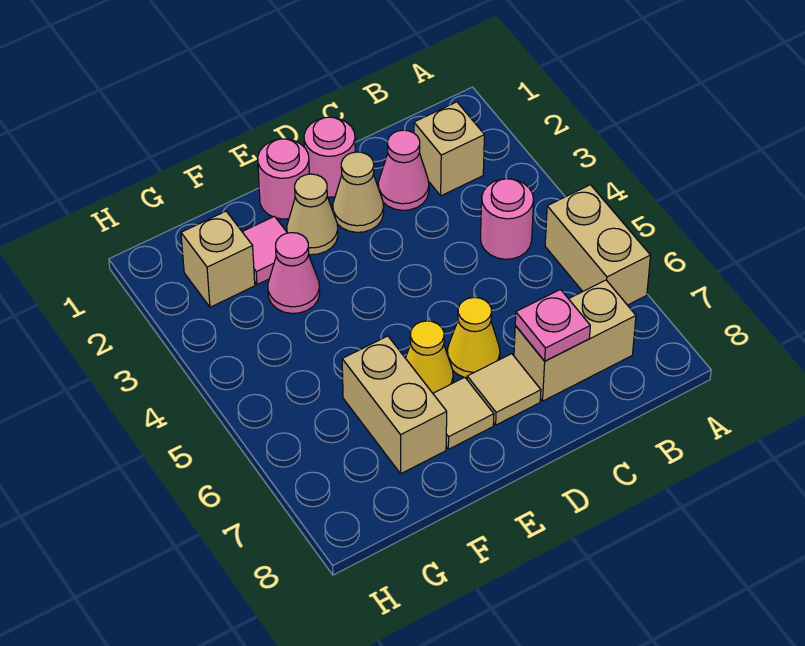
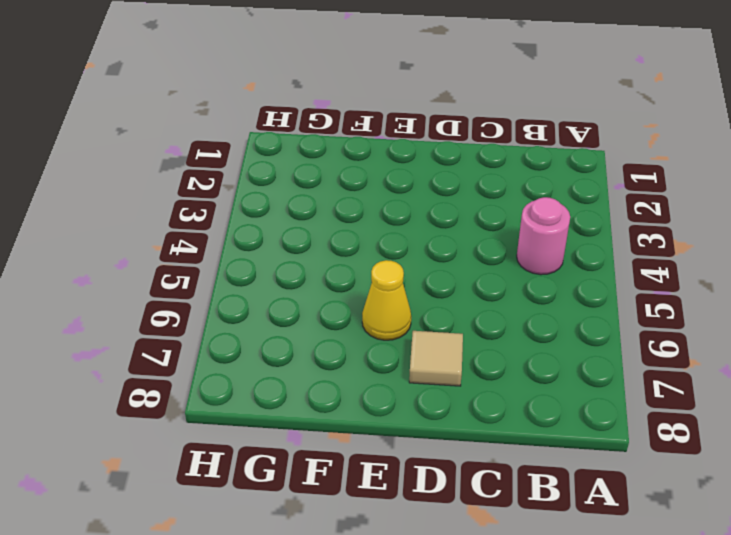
none -> tan 1x2 brick [545,185,651,305]
none -> tan 1x1 brick [414,102,484,196]
none -> tan 1x2 brick [514,280,636,401]

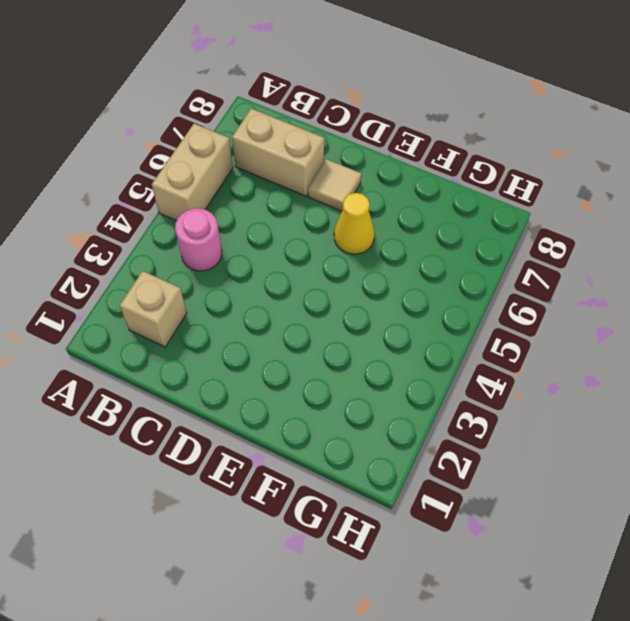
none -> pink 1x1 cone [378,130,429,210]
none -> pink 1x1 round brick [304,117,355,197]
none -> tan 1x1 cone [333,152,384,232]

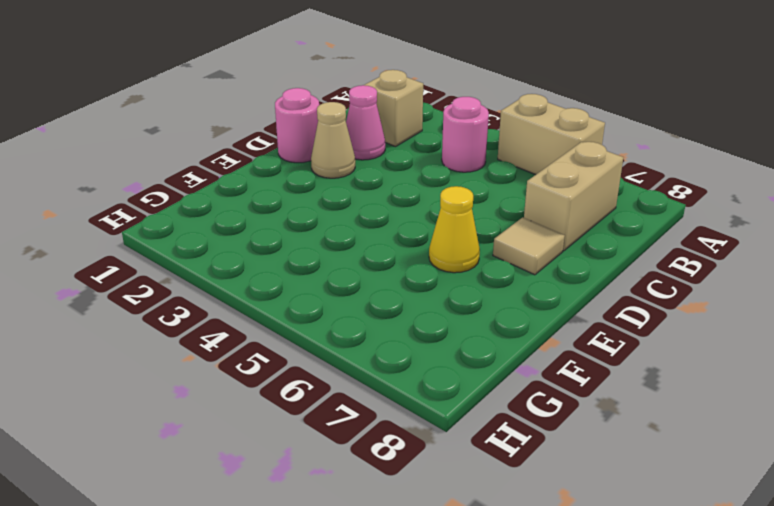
none -> yellow 1x1 cone [447,297,500,378]
none -> pink 1x1 round brick [258,139,309,219]
none -> tan 1x1 cone [287,174,338,255]

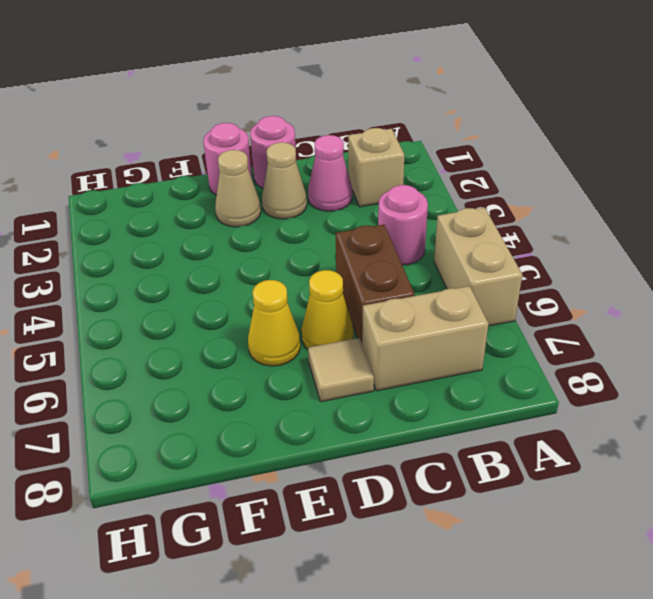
brown 1x2 brick [336,225,415,342] -> none
none -> tan 1x1 tile [433,377,494,449]
none -> pink 1x1 tile [243,216,287,285]
none -> pink 1x1 cone [268,233,320,314]

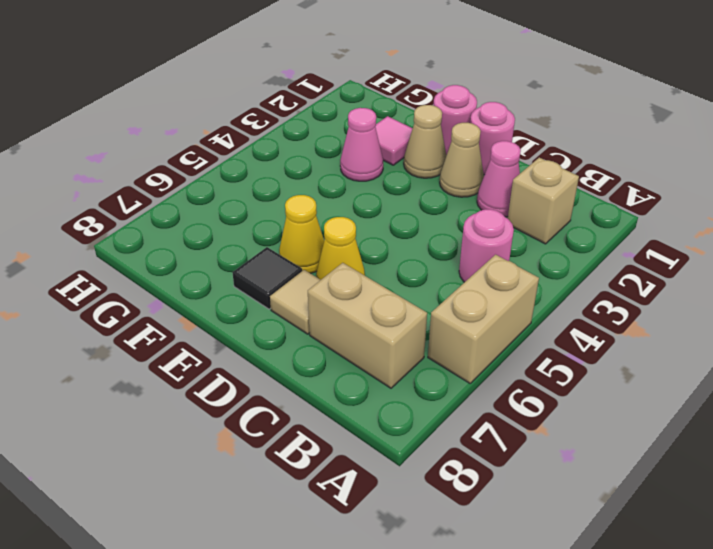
black 1x1 tile [232,247,302,309] -> tan 1x1 tile [433,377,494,449]
none -> tan 1x2 brick [342,336,447,474]
none -> tan 1x1 brick [181,211,255,307]
none -> pink 1x1 plate [515,290,590,361]

